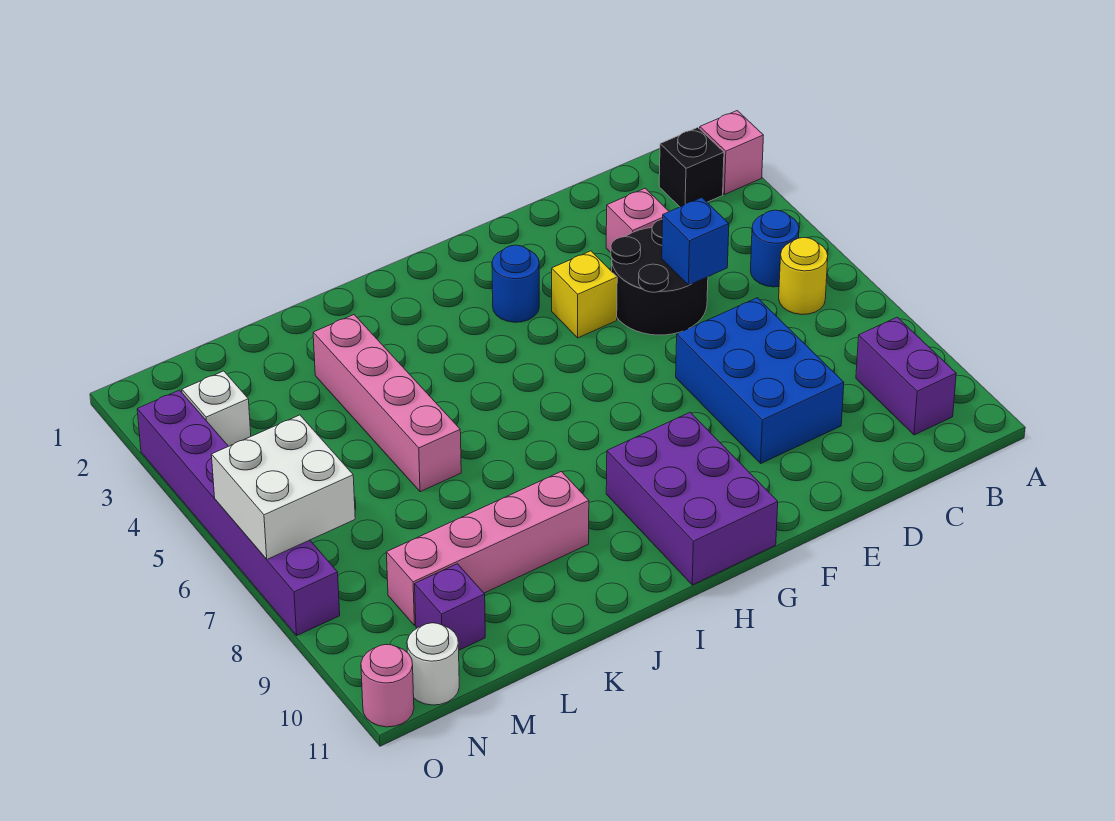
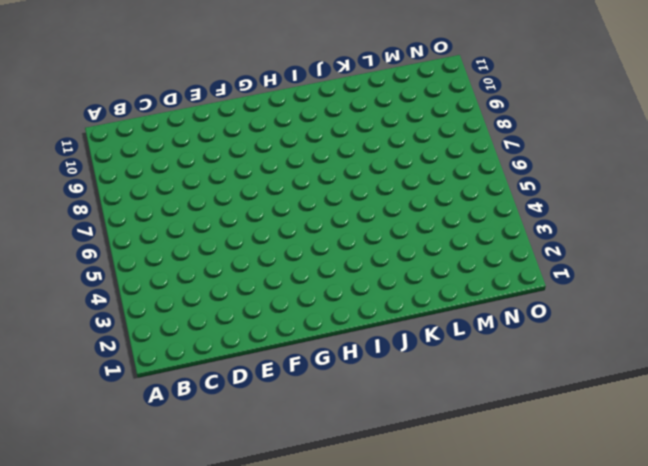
none -> pink 1x1 brick [700,111,763,195]
none -> black 1x1 brick [659,128,724,207]
none -> blue 1x1 round brick [751,210,799,287]

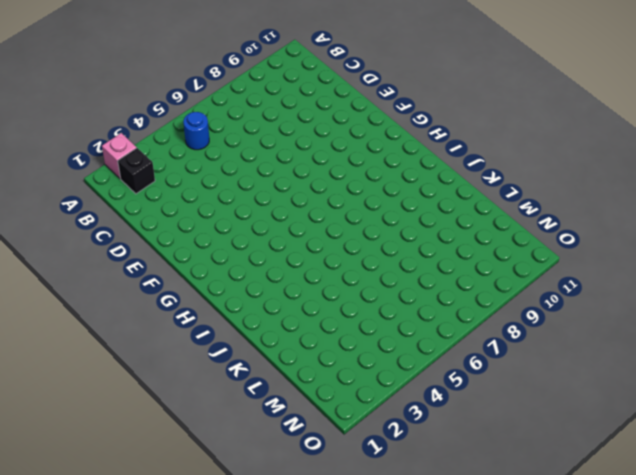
none -> yellow 1x1 round brick [779,238,828,315]
none -> purple 1x2 brick [856,317,956,435]
none -> pink 1x1 brick [606,188,669,253]

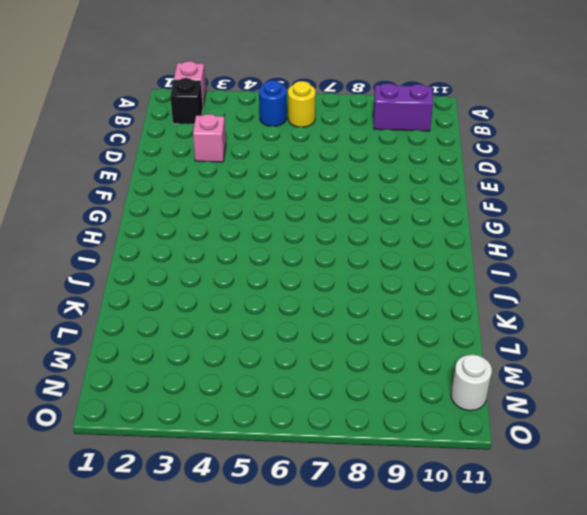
none -> black 2x2 round brick [611,219,708,335]
none -> blue 2x3 brick [676,298,844,463]
none -> yellow 1x1 brick [552,251,617,338]

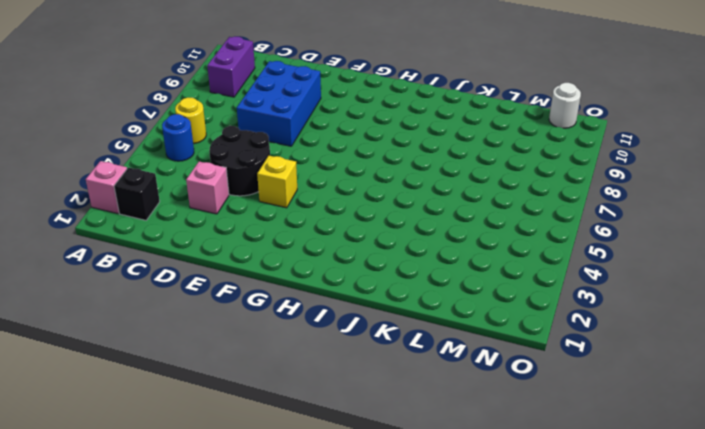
none -> blue 1x1 round brick [492,245,539,322]
none -> purple 2x3 brick [606,412,778,585]
none -> pink 1x4 brick [386,472,589,625]

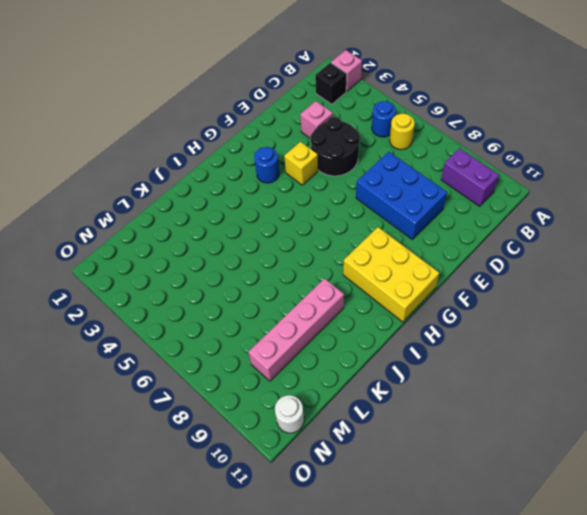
yellow 2x3 brick [343,227,439,322] -> purple 2x3 brick [606,412,778,585]
none -> pink 1x4 brick [313,315,461,492]
none -> purple 1x1 brick [415,564,485,650]
none -> white 1x1 brick [182,371,251,446]

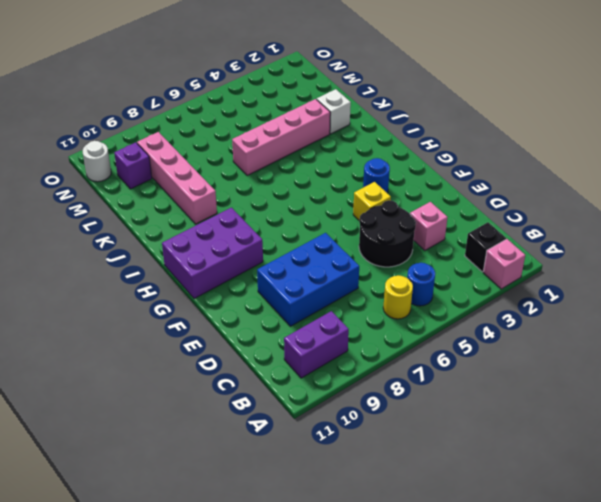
white 1x1 brick [317,89,351,134] -> white 1x1 brick moved to [182,371,251,446]
none -> purple 1x6 brick [137,390,340,635]
none -> pink 1x1 round brick [361,645,414,727]
none -> blue 1x1 brick [662,198,729,285]

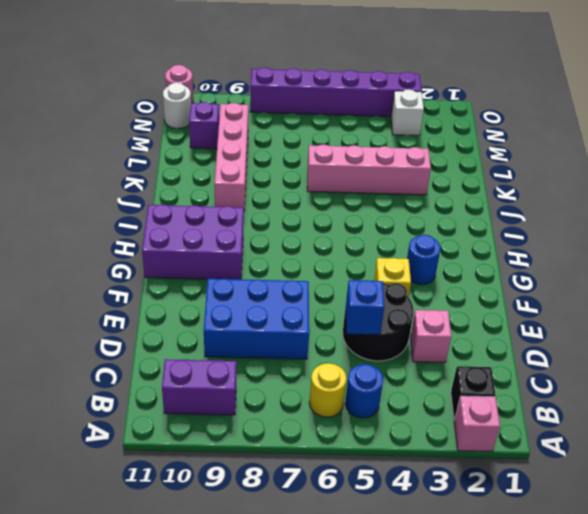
none -> white 2x2 brick [211,415,355,559]

